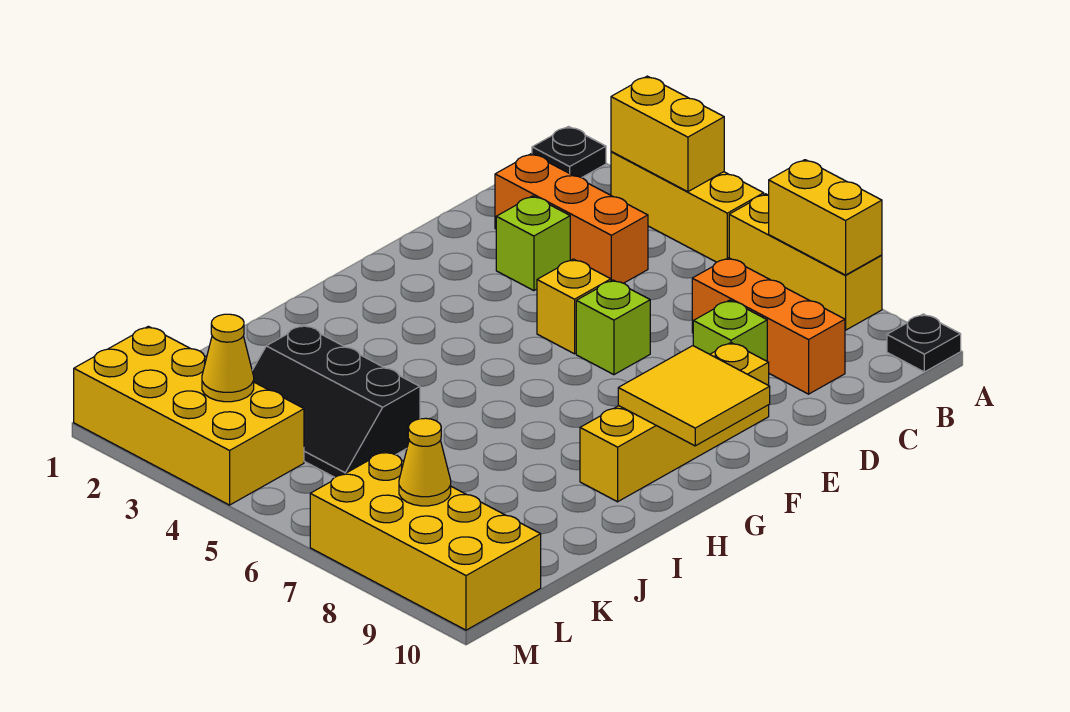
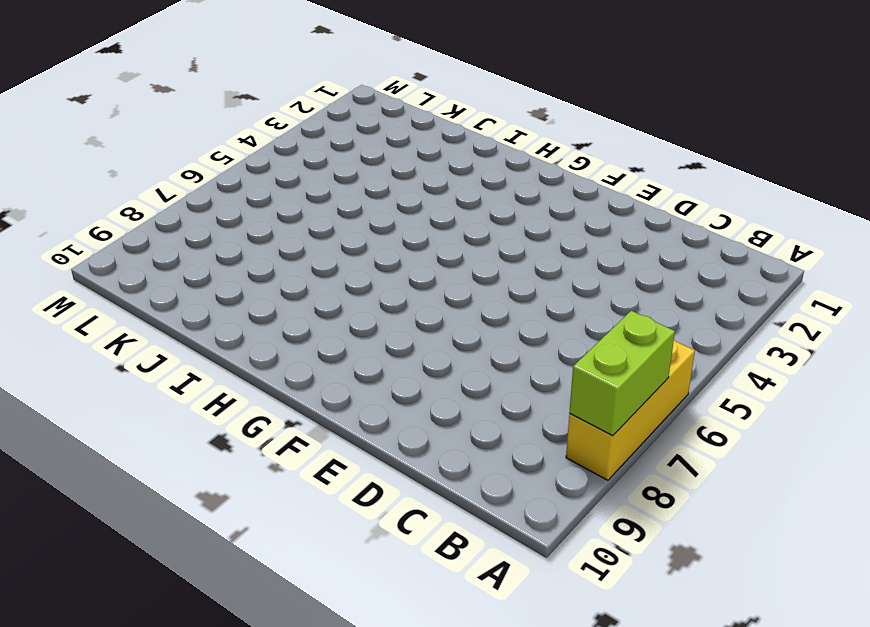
lime 1x2 brick [569,311,675,436] -> yellow 1x2 brick [769,160,882,275]
none -> black 1x1 plate [532,127,606,178]
none -> yellow 1x3 brick [611,151,764,262]
none -> black 1x1 plate [887,314,961,372]

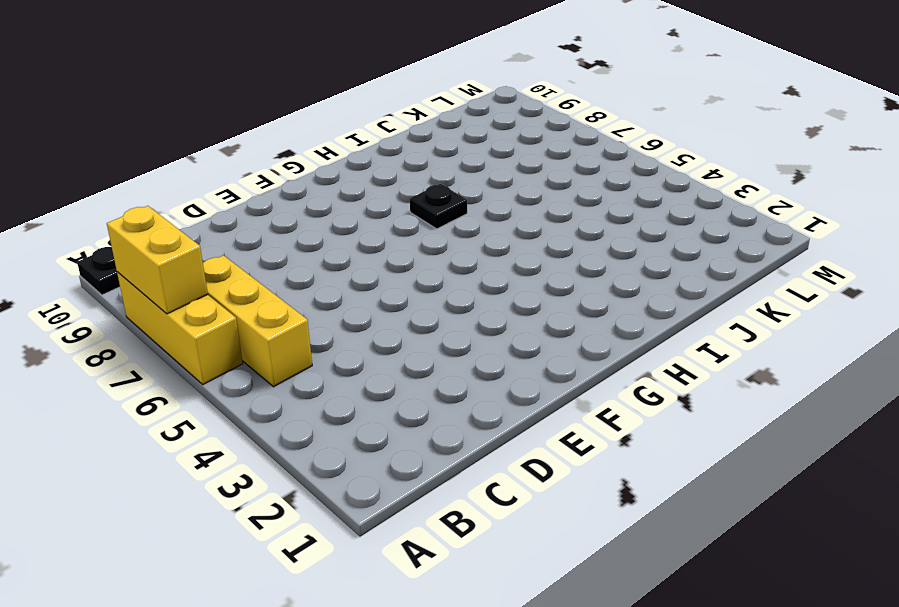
yellow 1x3 brick [203,255,312,387] -> yellow 1x3 brick moved to [611,151,764,262]
black 1x1 plate [410,184,467,229] -> black 1x1 plate moved to [532,127,606,178]
none -> orange 1x3 brick [495,154,648,283]
none -> orange 1x3 brick [692,258,845,394]
none -> lime 1x1 brick [496,196,570,291]

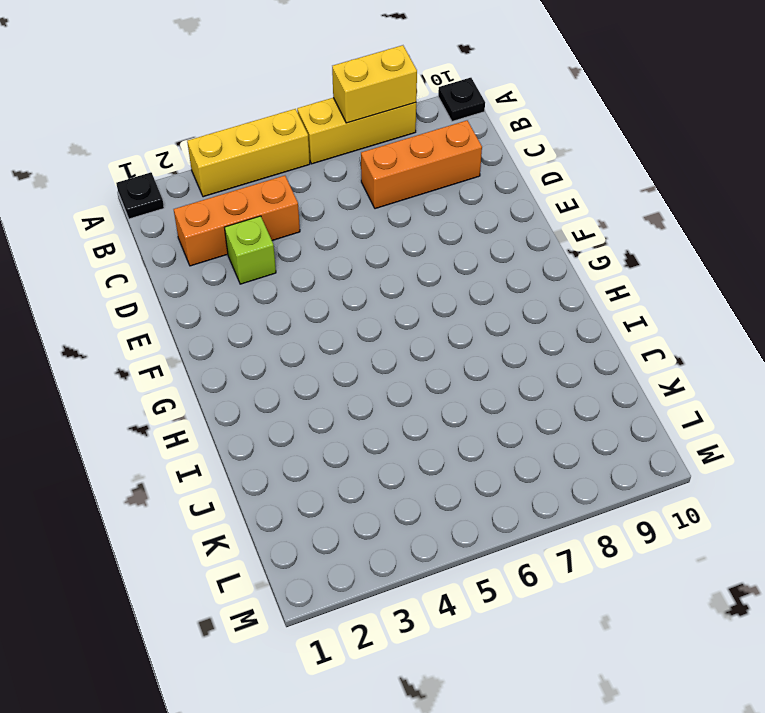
none -> lime 1x1 brick [693,300,767,361]
none -> yellow 1x1 brick [537,259,611,354]
none -> lime 1x1 brick [576,280,650,375]

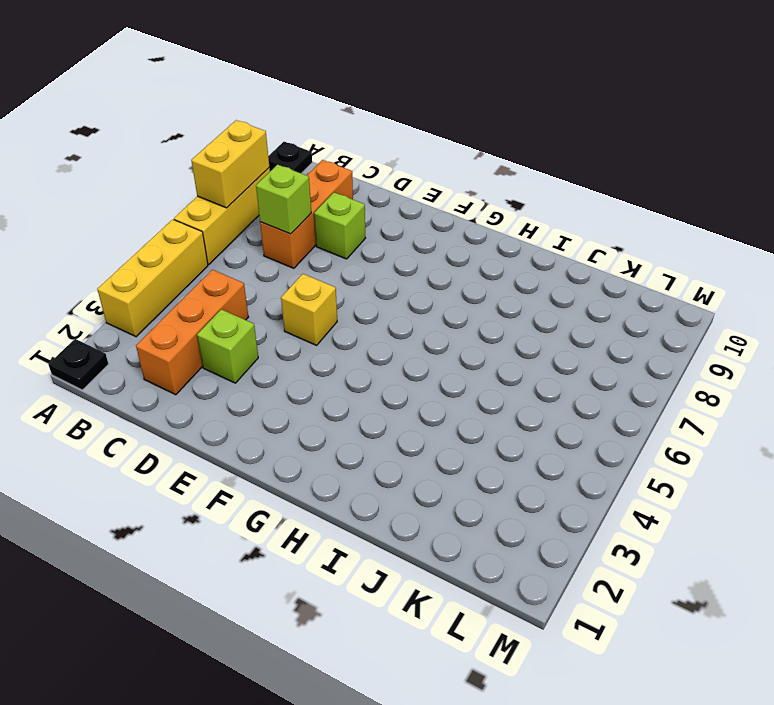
lime 1x1 brick [256,165,311,234] -> lime 1x1 brick moved to [576,280,650,375]
none -> yellow 1x4 brick [580,343,769,502]
none -> black 2x3 slope [252,325,420,477]
none -> yellow 2x4 brick [74,326,304,505]

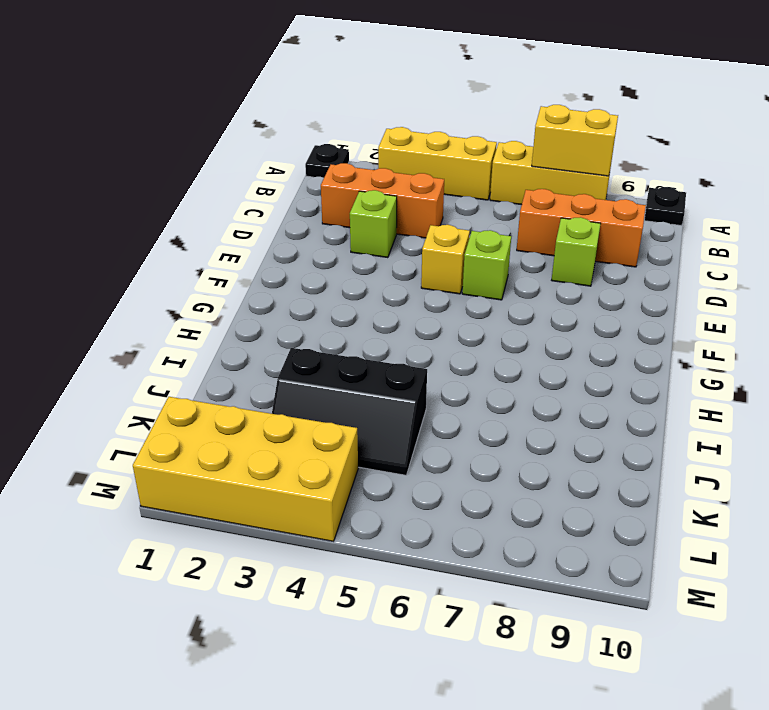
none -> yellow 1x4 brick [580,343,769,502]
none -> yellow 2x4 brick [310,452,541,630]
none -> yellow 1x2 brick [611,76,724,192]

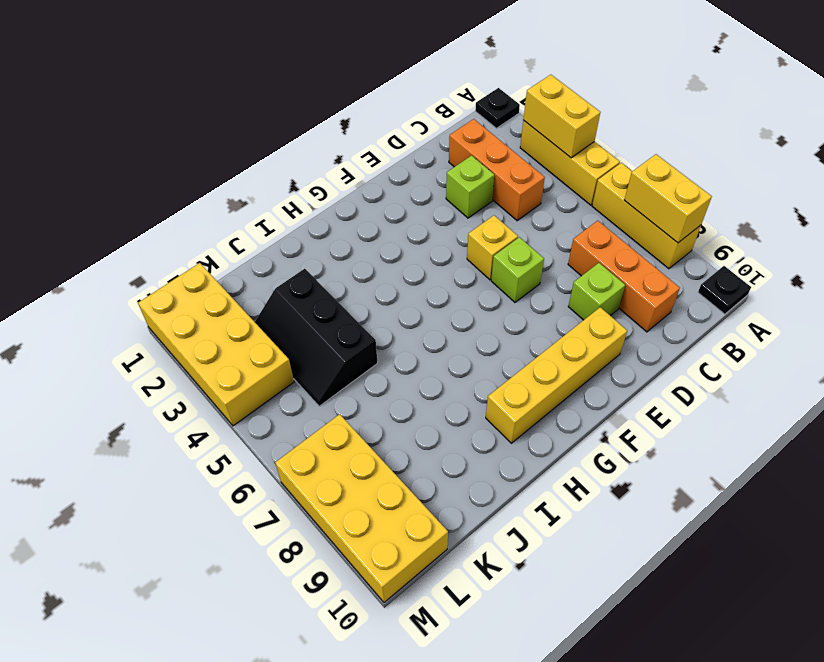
none -> yellow 2x2 tile [618,346,770,446]
none -> yellow 1x1 cone [202,314,254,402]
none -> yellow 1x1 cone [399,418,451,506]

